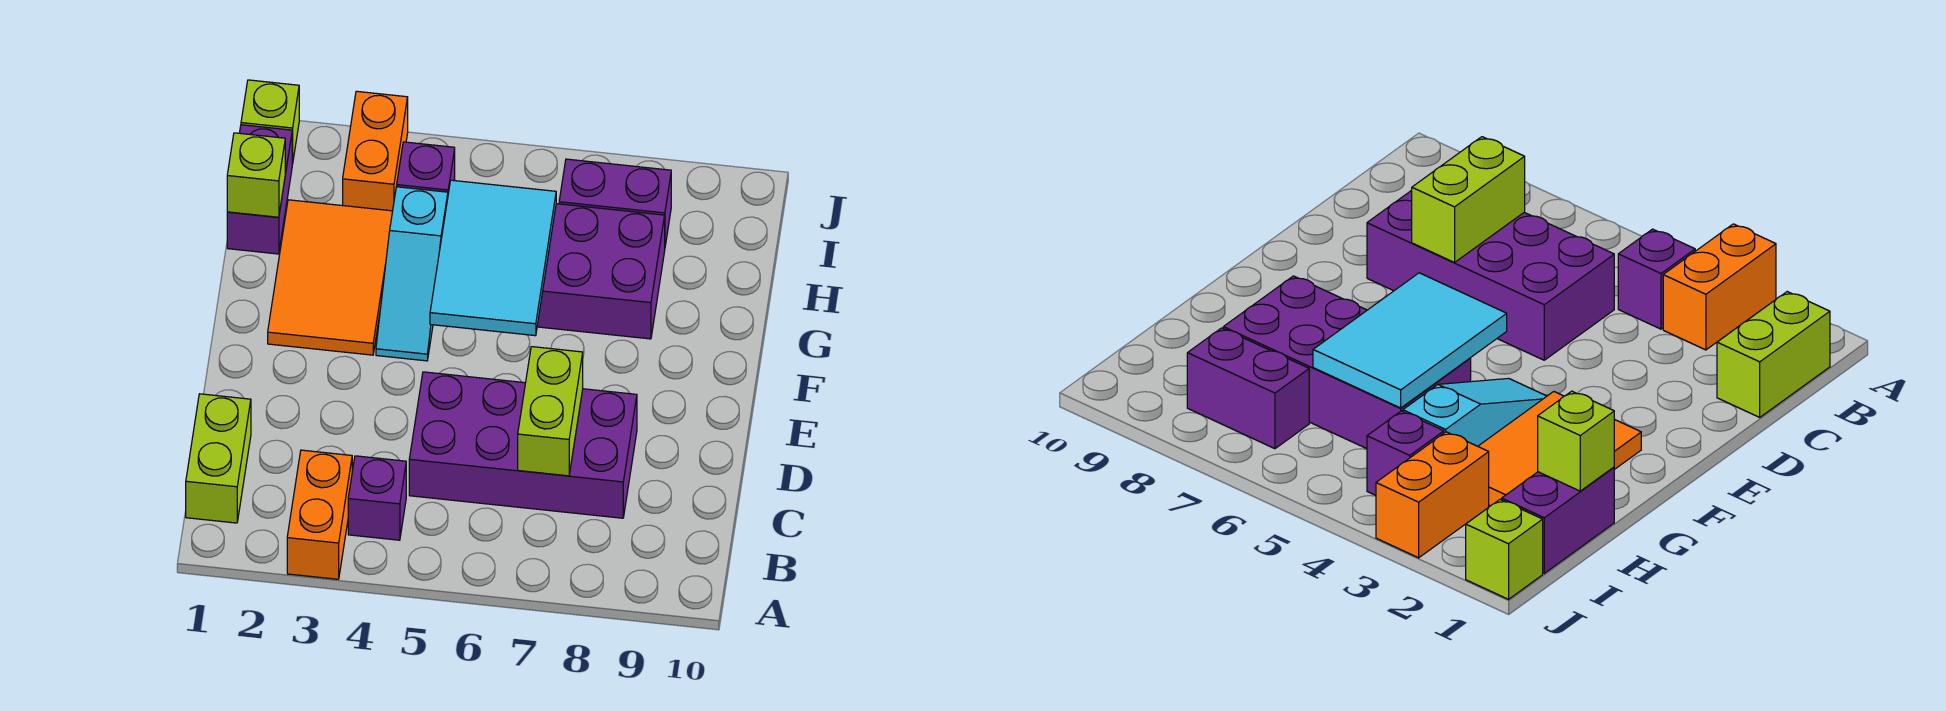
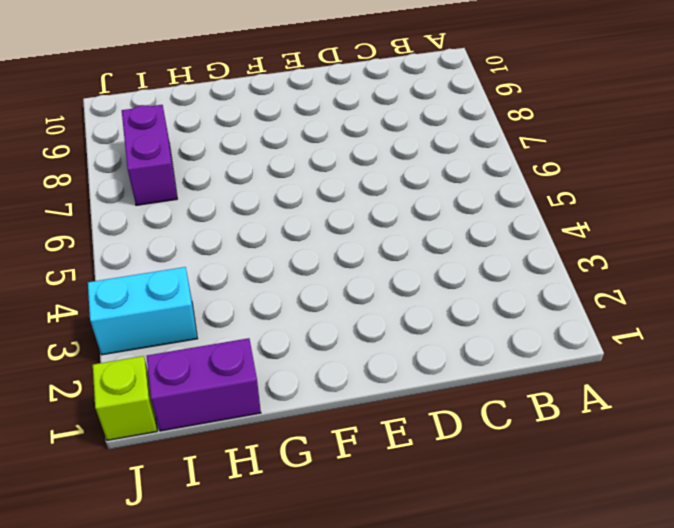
cyan 1x2 brick [88,267,197,355] -> orange 1x2 brick [343,91,408,211]
none -> orange 1x2 brick [287,450,352,579]
none -> lime 1x2 brick [186,394,251,523]
none -> purple 1x1 brick [348,456,406,540]

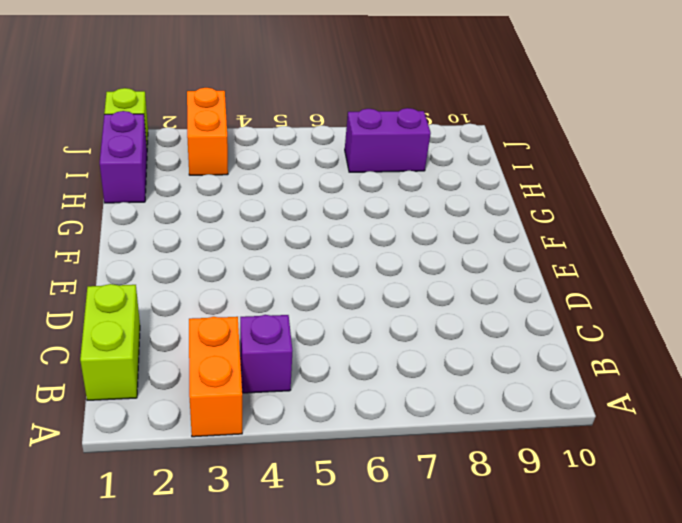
none -> purple 2x4 brick [409,372,637,518]
none -> orange 2x3 tile [268,200,393,355]
none -> cyan 1x3 slope [376,187,448,361]

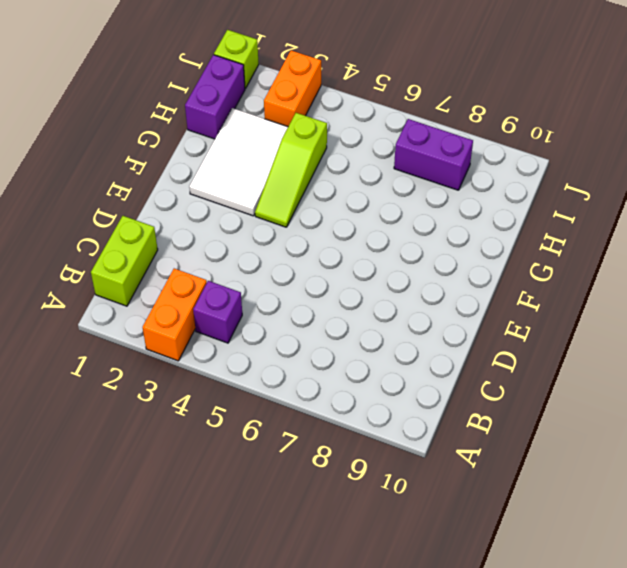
white 2x3 tile [189,108,288,216] -> orange 2x3 tile [268,200,393,355]
lime 1x3 slope [255,113,327,227] -> cyan 1x3 slope [376,187,448,361]
none -> purple 2x4 brick [409,372,637,518]
none -> purple 2x4 brick [537,204,665,339]
none -> purple 1x1 brick [397,142,455,193]

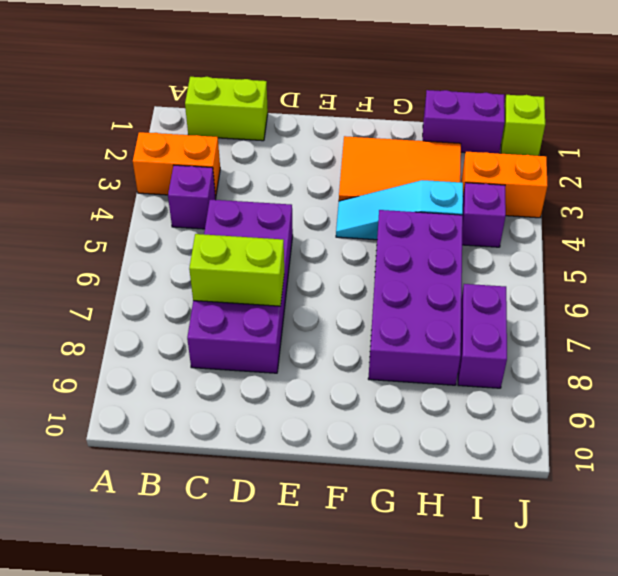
none -> cyan 2x3 tile [430,180,556,336]
none -> lime 1x1 brick [227,133,285,217]

